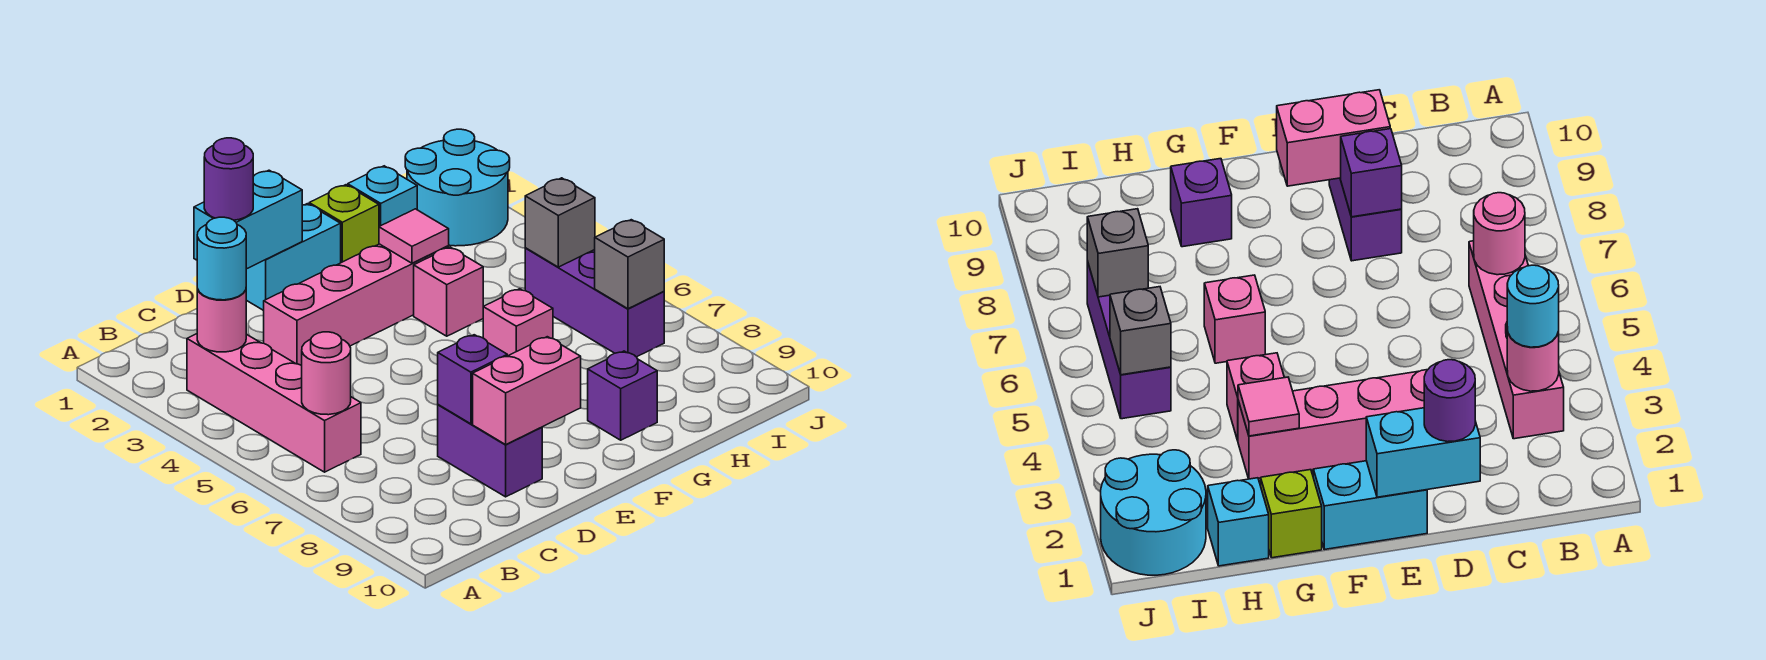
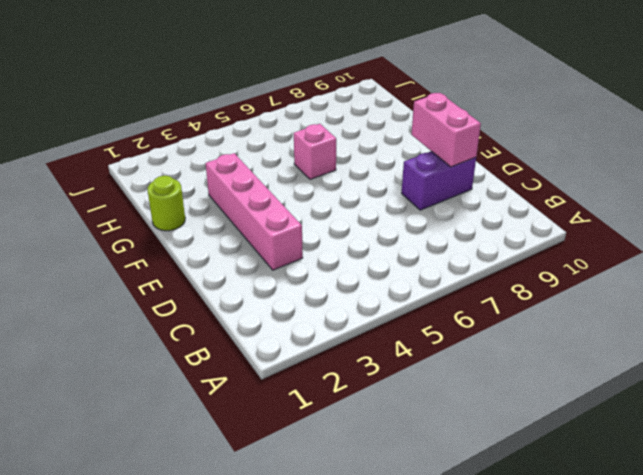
lime 1x1 round brick [148,176,185,231] -> lime 1x1 brick [309,185,379,263]
none -> pink 1x4 brick [187,334,361,472]
none -> cyan 1x2 brick [246,204,341,311]
none -> pink 1x1 brick [414,247,483,336]

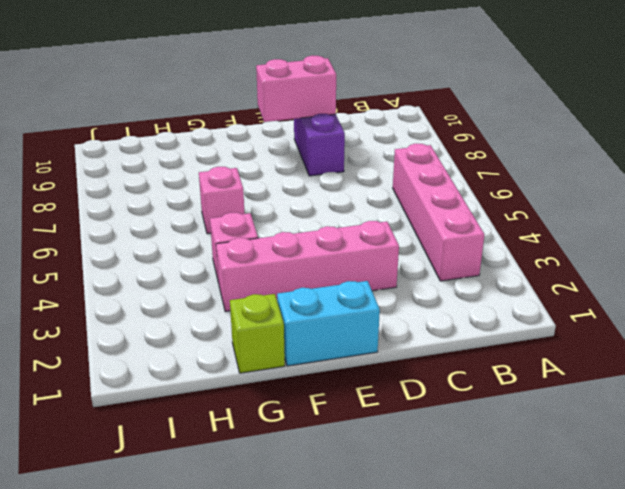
none -> purple 1x1 brick [588,351,657,440]
none -> cyan 1x1 brick [348,166,417,226]
none -> cyan 2x2 round brick [405,129,510,246]

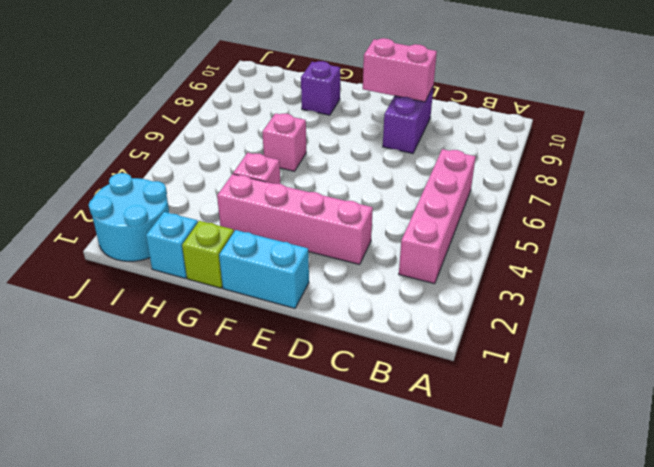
none -> purple 1x3 brick [525,248,664,357]
none -> pink 1x1 round brick [197,289,246,352]
none -> pink 1x1 round brick [302,332,351,415]

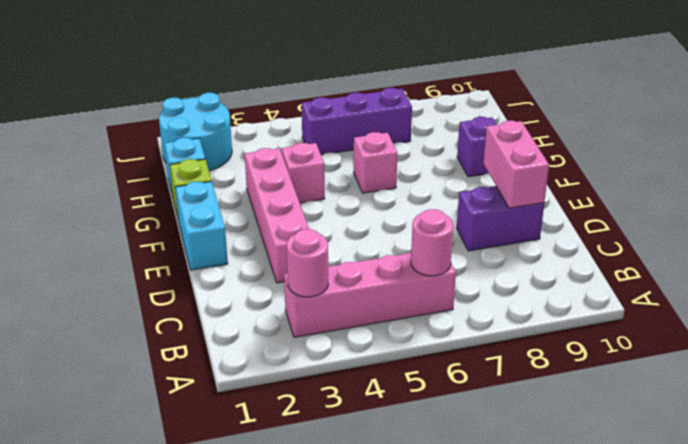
none -> cyan 1x2 brick [194,170,302,269]
none -> purple 1x1 brick [438,335,507,424]
none -> pink 1x1 tile [379,209,449,263]

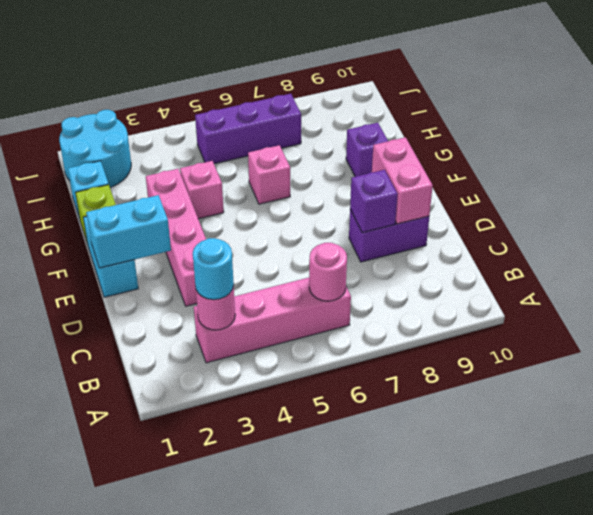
cyan 1x2 brick [86,195,171,268] -> cyan 1x2 brick turned to [194,170,302,269]
none -> pink 1x1 tile [379,209,449,263]
none -> grey 1x1 brick [525,178,595,267]
none -> grey 1x1 brick [595,220,664,309]

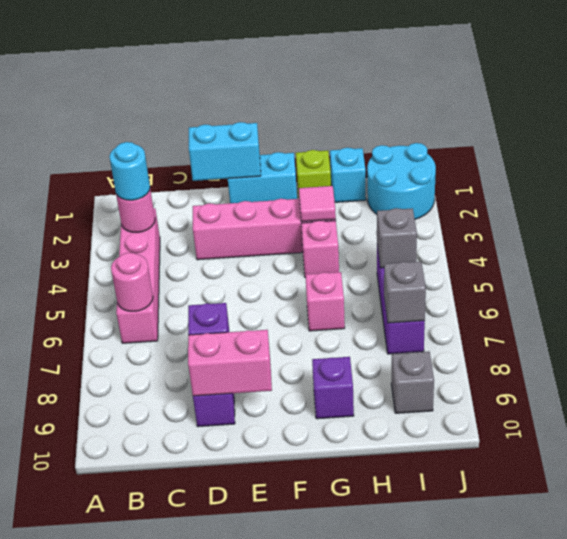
grey 1x1 brick [391,351,434,413] -> none
none -> purple 1x1 round brick [204,138,253,220]

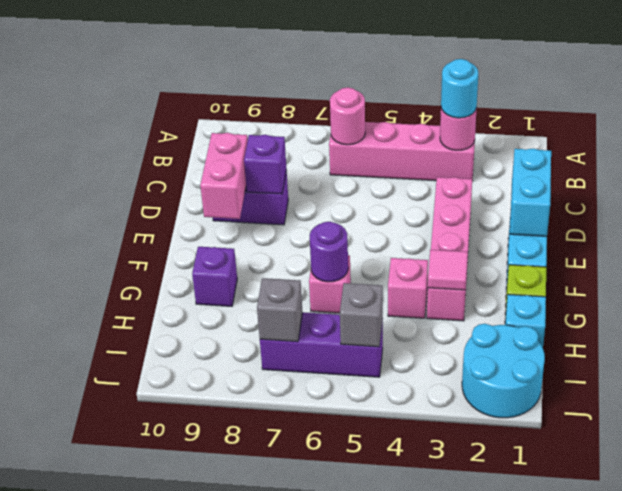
purple 1x1 round brick [310,222,348,282] -> purple 1x1 round brick moved to [204,138,253,220]

